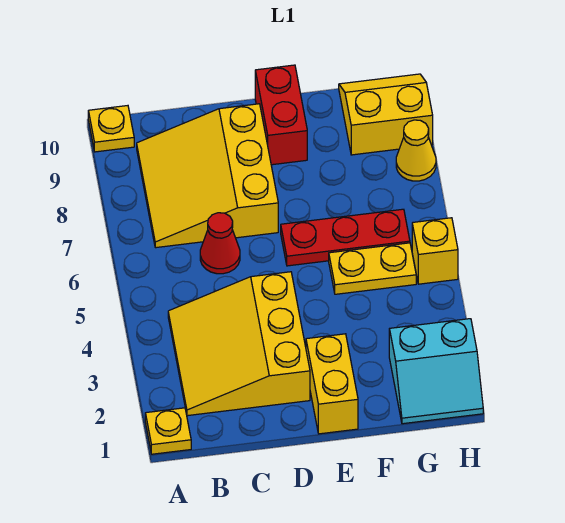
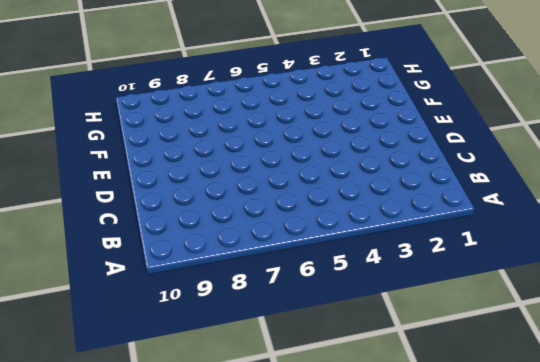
none -> yellow 1x1 plate [145,408,191,454]
none -> yellow 1x1 plate [88,106,134,152]
none -> yellow 3x3 slope [168,272,310,416]

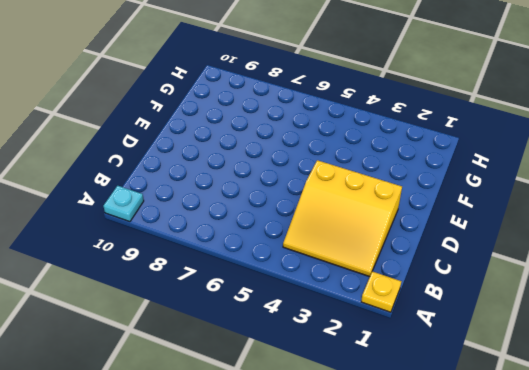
cyan 1x1 plate [103,186,144,222] -> yellow 1x1 plate [88,106,134,152]
none -> yellow 3x3 slope [137,104,278,248]
none -> red 1x1 cone [200,213,240,274]
none -> yellow 1x2 brick [306,334,358,434]

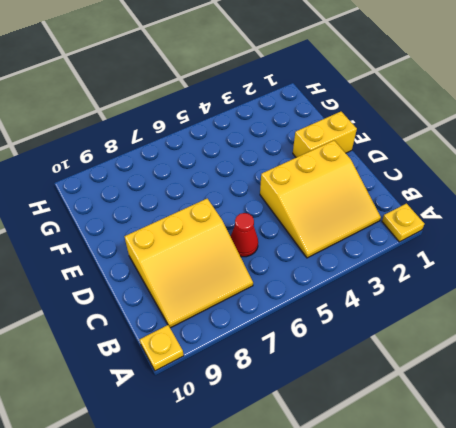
none -> red 1x3 plate [281,209,410,266]
none -> red 1x2 brick [255,65,307,165]
none -> yellow 1x2 plate [329,243,416,294]

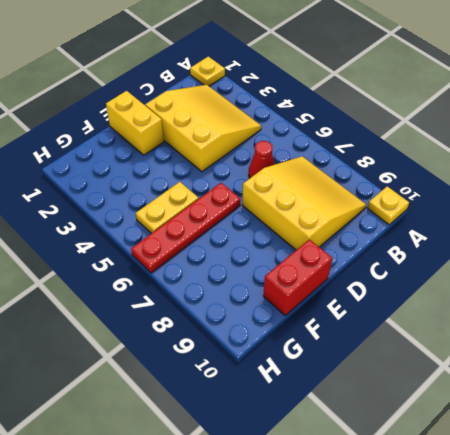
red 1x4 plate [131,183,240,273] -> red 1x3 plate [281,209,410,266]
red 1x2 brick [263,239,332,315] -> red 1x2 brick turned to [255,65,307,165]
none -> cyan 2x2 slope [389,319,483,424]
none -> yellow 2x2 slope [339,74,433,155]
none -> yellow 1x1 brick [412,218,458,284]

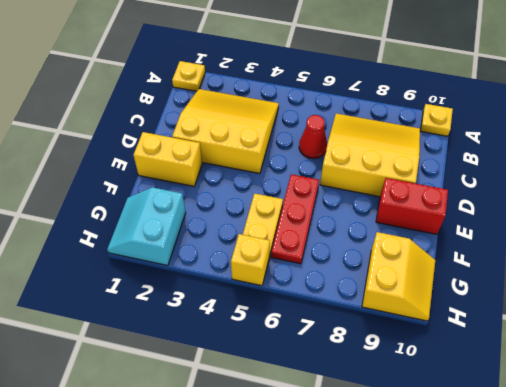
none -> yellow 1x1 cone [396,120,436,181]

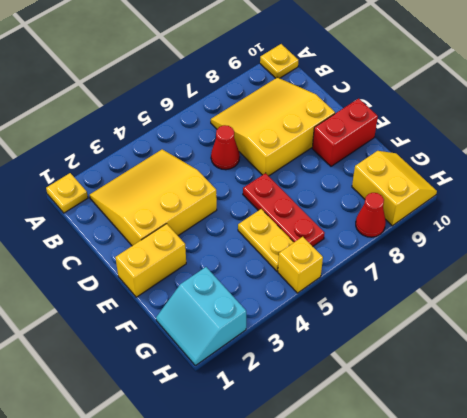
red 1x1 cone [356,193,386,237] -> yellow 1x1 cone [396,120,436,181]

